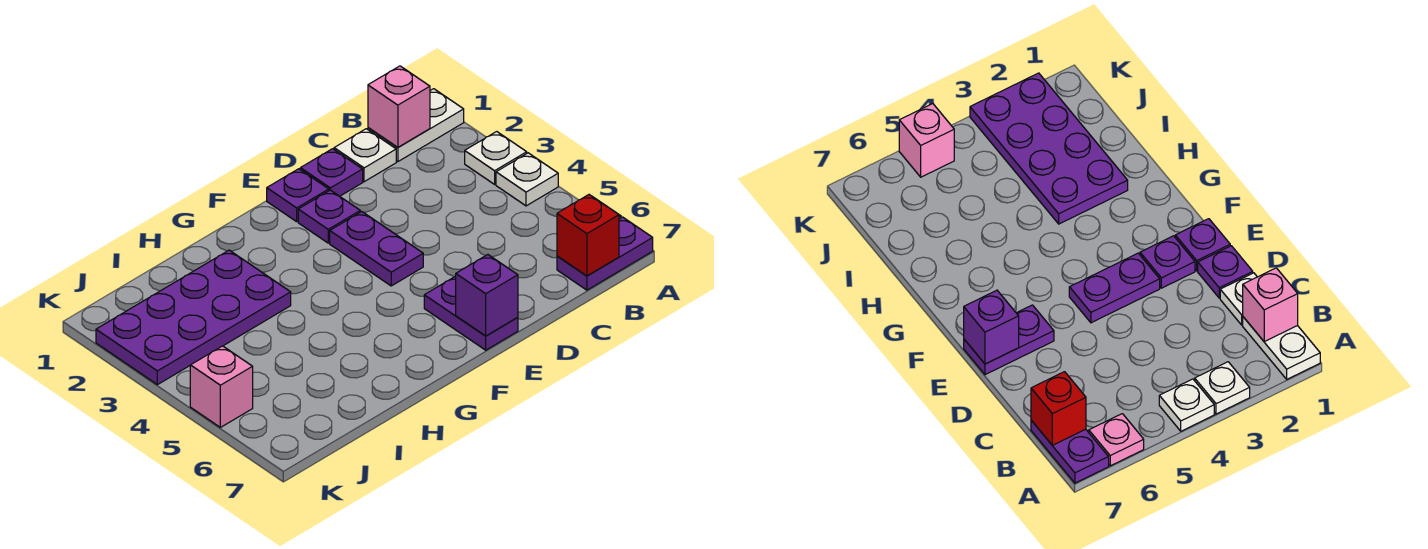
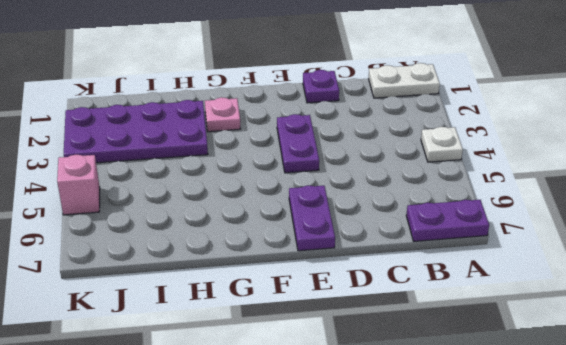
pink 1x1 plate [205,97,240,132] -> pink 1x1 plate moved to [1089,414,1144,466]
none -> white 1x1 plate [465,132,527,184]
none -> white 1x1 plate [334,129,396,182]
none -> purple 1x1 plate [267,169,329,222]

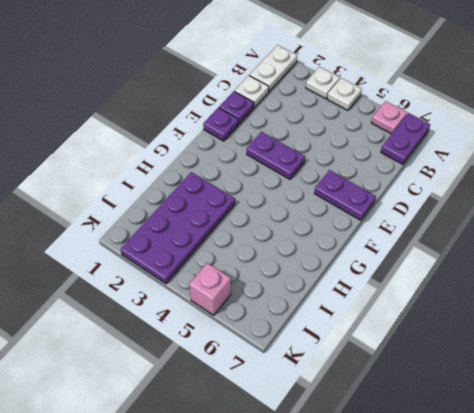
none -> purple 1x1 plate [298,190,360,243]
none -> pink 1x1 brick [368,66,430,147]
none -> red 1x1 brick [557,195,619,276]

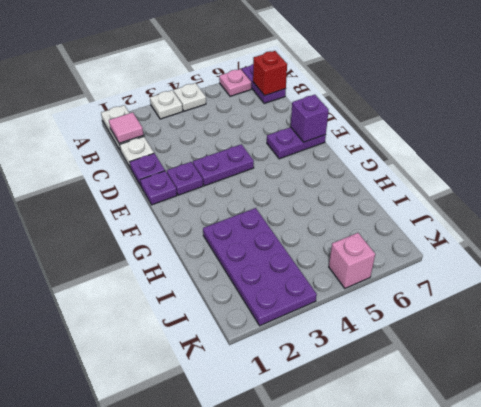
pink 1x1 tile [109,112,143,143] -> pink 1x1 brick [368,66,430,147]

